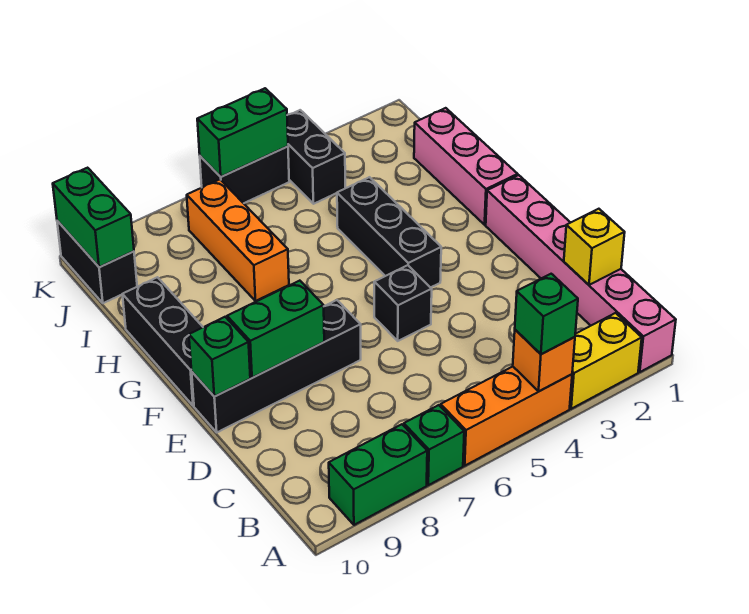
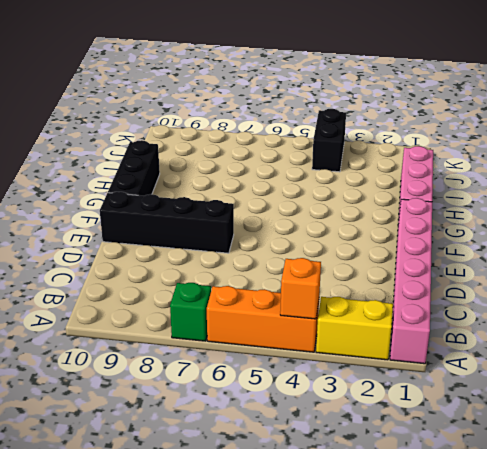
none -> green 1x2 brick [329,424,427,525]
none -> black 1x1 brick [374,265,432,341]
none -> black 1x3 brick [337,177,441,288]

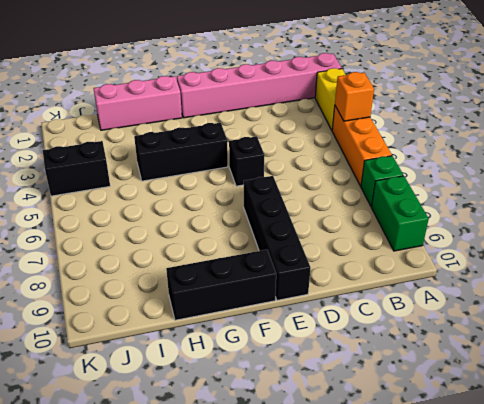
none -> orange 1x3 brick [187,180,289,301]
none -> black 1x2 brick [57,221,137,303]
none -> black 1x2 brick [200,146,289,203]

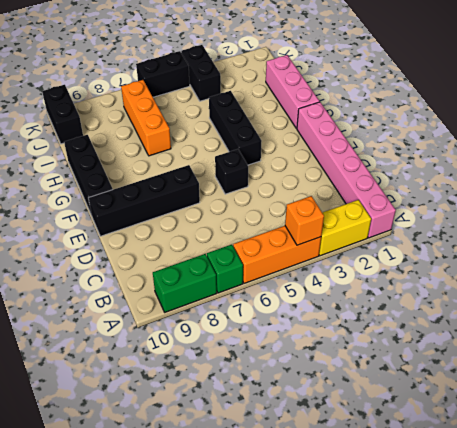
none -> yellow 1x1 brick [564,209,625,285]
none -> green 1x2 brick [227,281,324,378]
none -> green 1x1 brick [189,317,250,397]

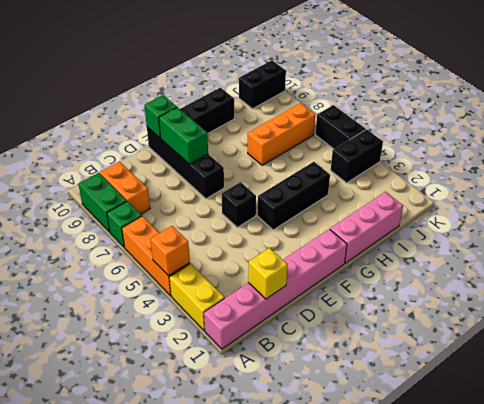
orange 1x2 brick [100,162,150,214] -> none
none -> green 1x2 brick [53,168,134,267]
none -> green 1x2 brick [197,88,288,177]
none -> green 1x1 brick [515,274,578,354]

